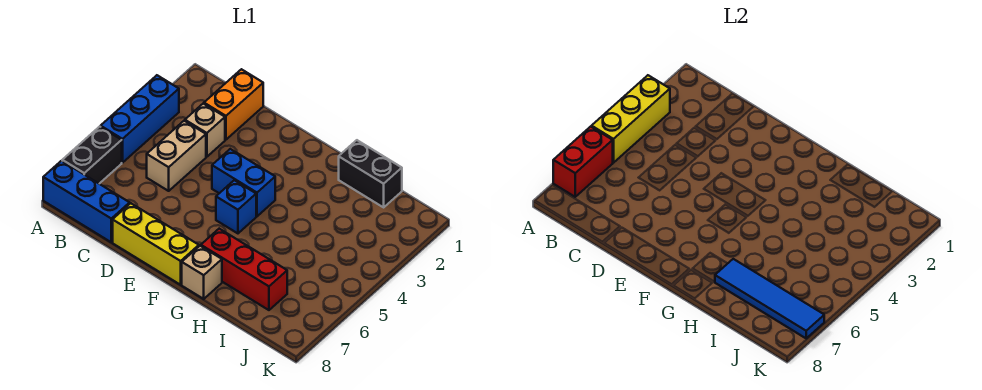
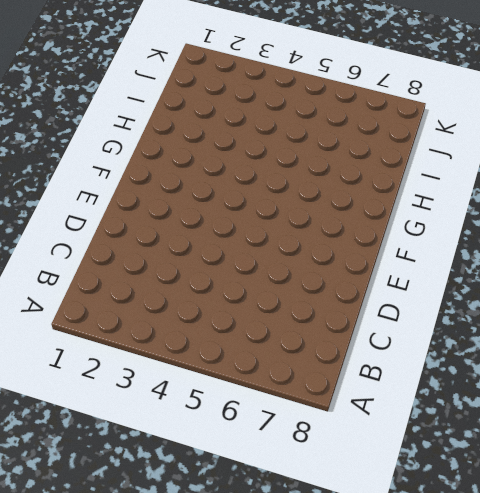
none -> blue 1x3 brick [101,75,179,163]
none -> black 1x2 brick [62,127,122,184]
none -> blue 1x3 brick [43,161,130,242]

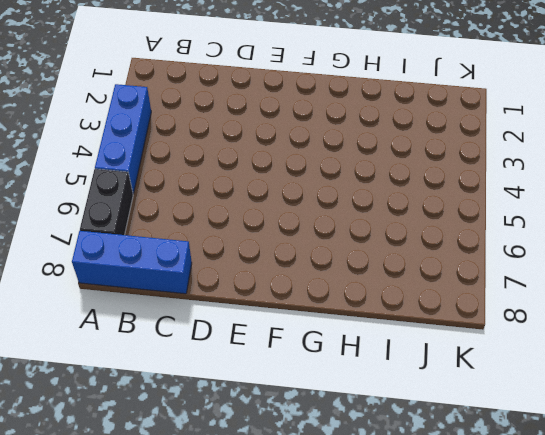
none -> orange 1x2 brick [204,69,263,140]
none -> tan 1x1 brick [185,104,225,157]
none -> tan 1x2 brick [147,121,206,191]

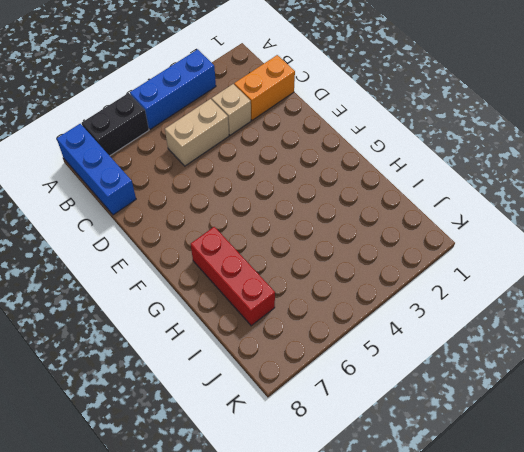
none -> yellow 1x3 brick [113,203,199,285]
none -> blue 1x2 brick [212,149,275,216]
none -> blue 1x1 brick [216,180,256,233]

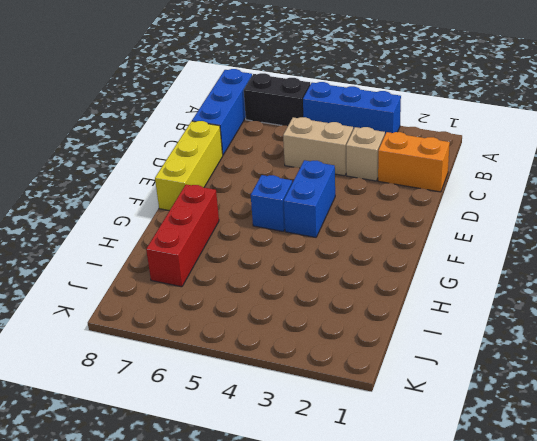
none -> tan 1x1 brick [182,246,222,299]
none -> black 1x2 brick [339,140,402,207]
none -> yellow 1x3 brick [592,75,670,163]

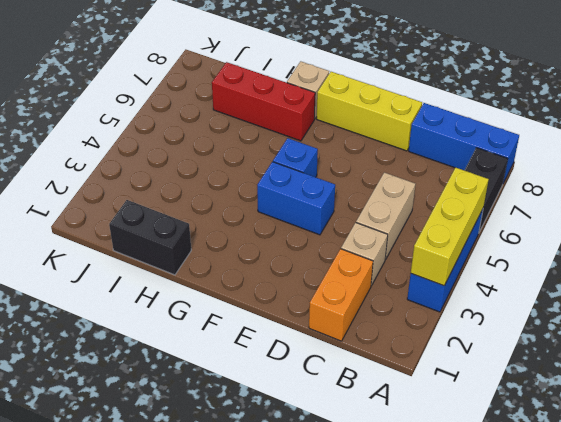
none -> red 1x2 brick [553,127,613,197]
none -> blue 1x4 tile [715,259,824,338]

